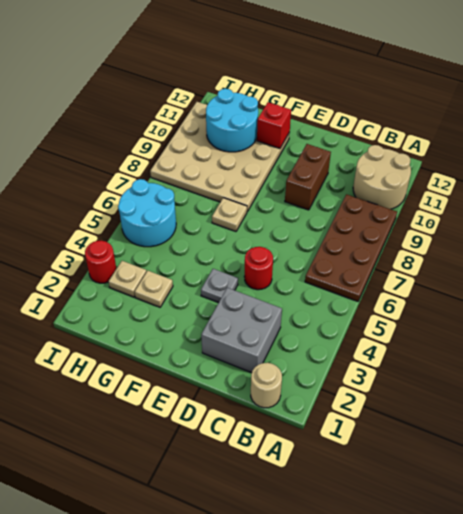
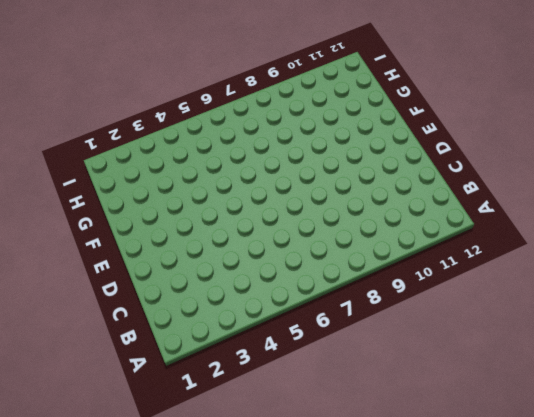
none -> brown 2x4 plate [305,194,397,301]
none -> tan 2x2 round brick [353,145,411,209]
none -> tan 1x1 round brick [251,363,282,408]

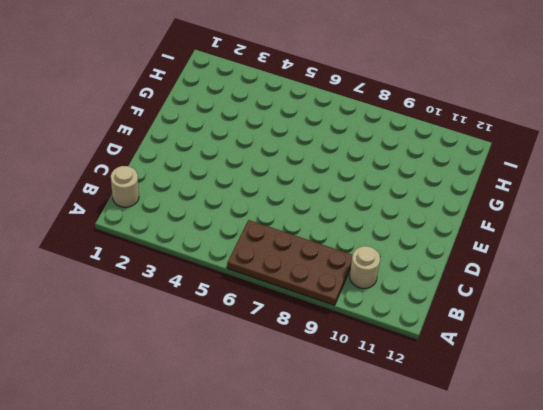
tan 1x1 round brick [350,246,380,289] -> tan 2x2 round brick [353,145,411,209]
none -> grey 2x2 brick [201,288,282,373]
none -> red 1x1 round brick [244,247,273,290]
none -> brown 1x2 brick [285,144,331,210]

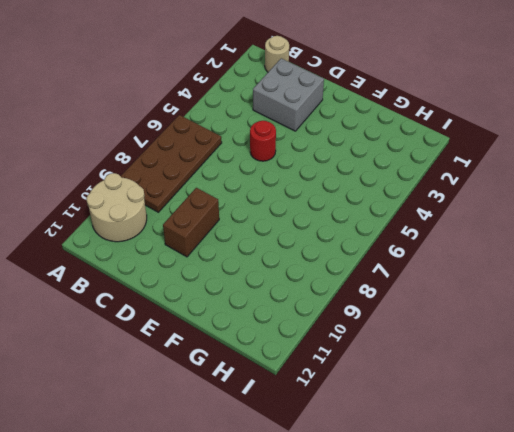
none -> grey 1x1 plate [201,269,238,303]
none -> tan 1x1 plate [212,198,247,231]
none -> tan 4x4 plate [150,102,290,212]

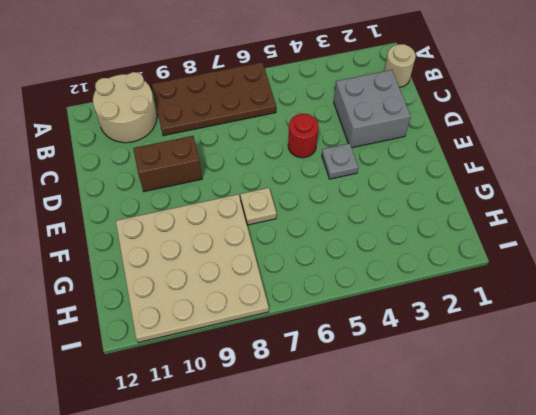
none -> tan 1x1 plate [135,271,173,307]
none -> tan 1x1 plate [108,261,146,297]
none -> cyan 2x2 round brick [118,179,176,247]

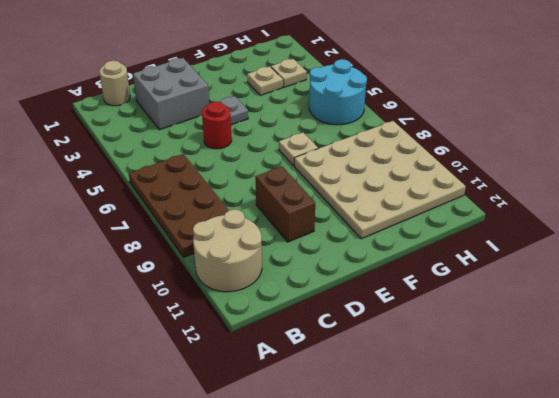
none -> red 1x1 round brick [85,241,116,283]
none -> red 1x1 brick [257,102,291,148]
none -> cyan 2x2 round brick [206,89,258,152]

